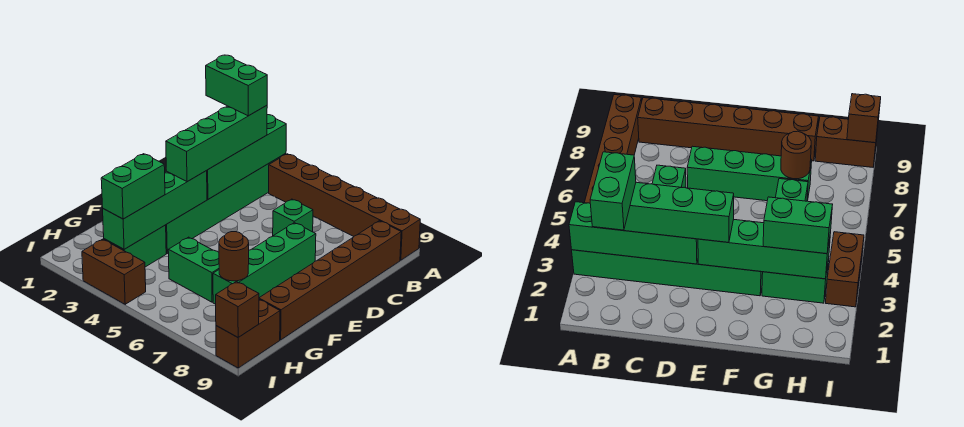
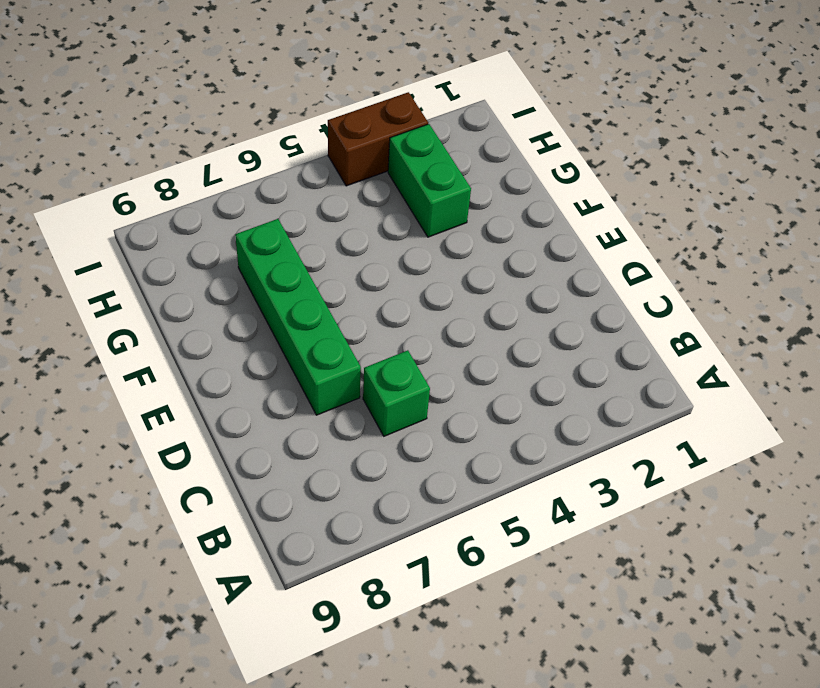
none -> green 1x6 brick [166,153,286,253]
none -> brown 1x6 brick [269,154,420,260]
none -> brown 1x6 brick [259,221,401,340]

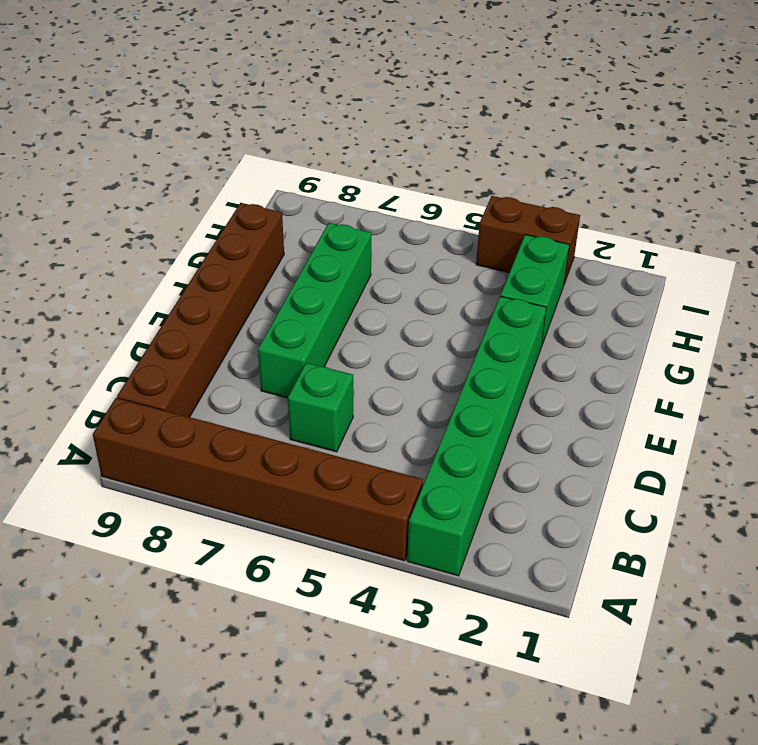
none -> green 1x2 brick [168,237,219,302]
none -> brown 1x2 brick [216,300,280,368]
none -> green 1x4 brick [207,115,286,199]

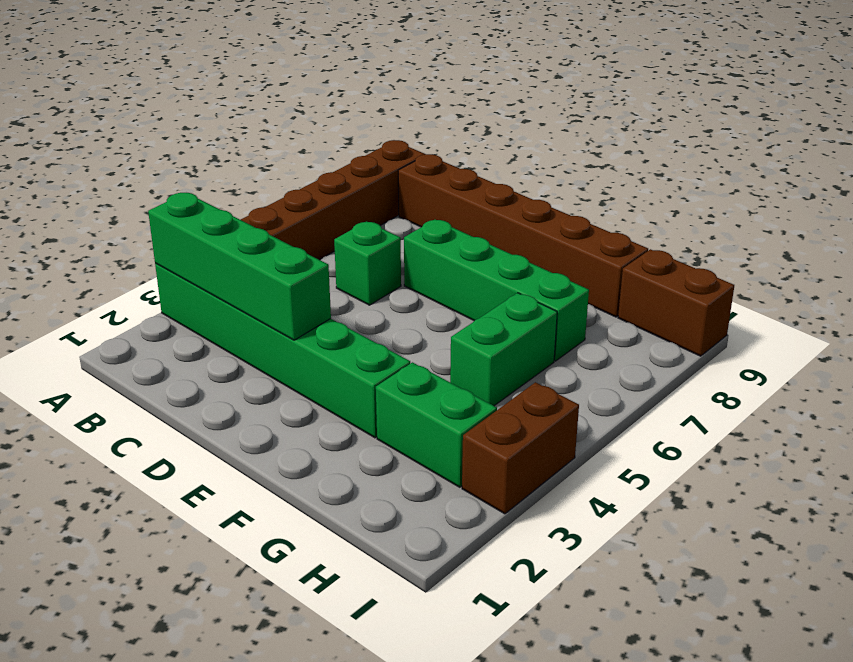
none -> green 1x4 brick [103,171,207,249]
none -> brown 1x1 round brick [219,232,249,281]
none -> brown 1x1 brick [216,282,259,337]

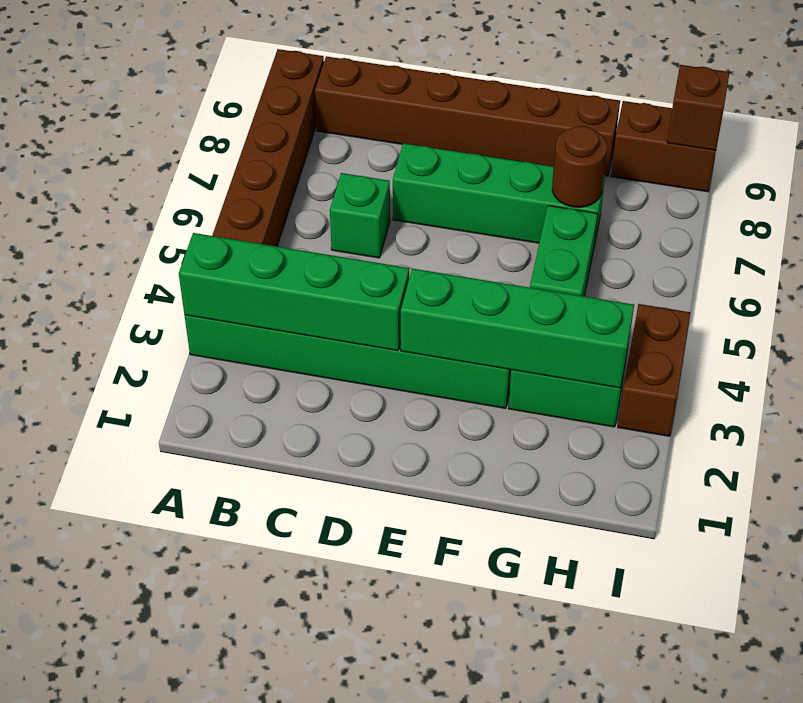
none -> green 1x4 brick [166,106,267,182]
none -> green 1x2 brick [101,154,165,219]
none -> green 1x2 brick [206,55,267,116]

